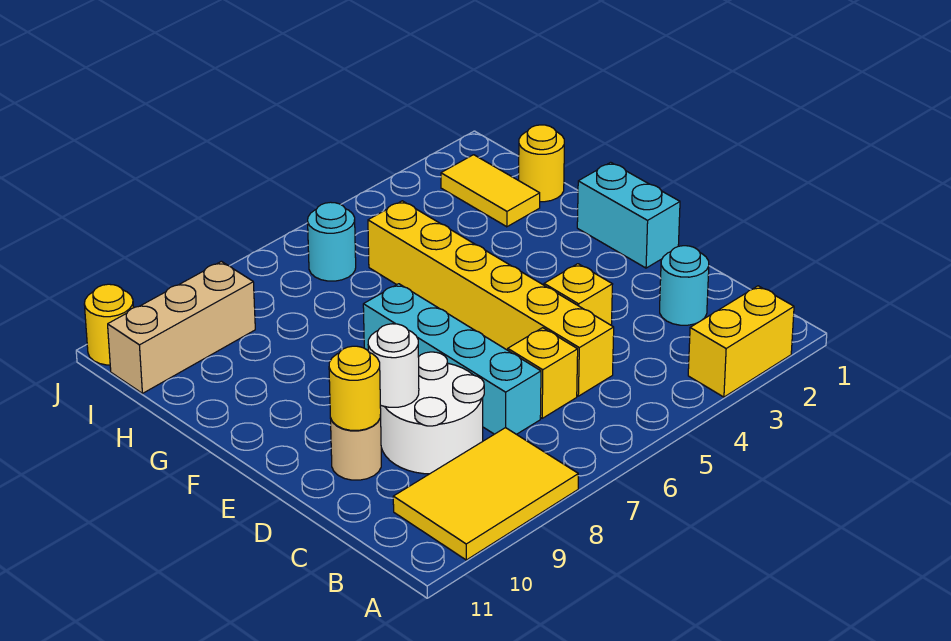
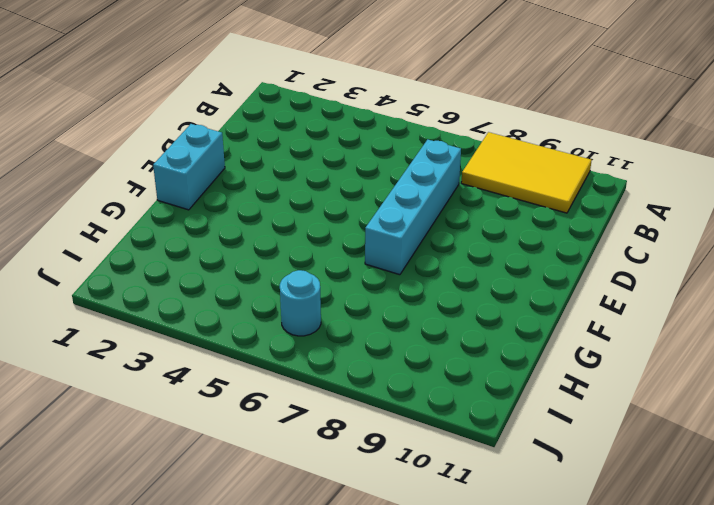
none -> yellow 1x2 brick [688,286,794,397]
none -> cyan 1x1 round brick [660,246,709,325]
none -> yellow 1x6 brick [368,201,614,396]

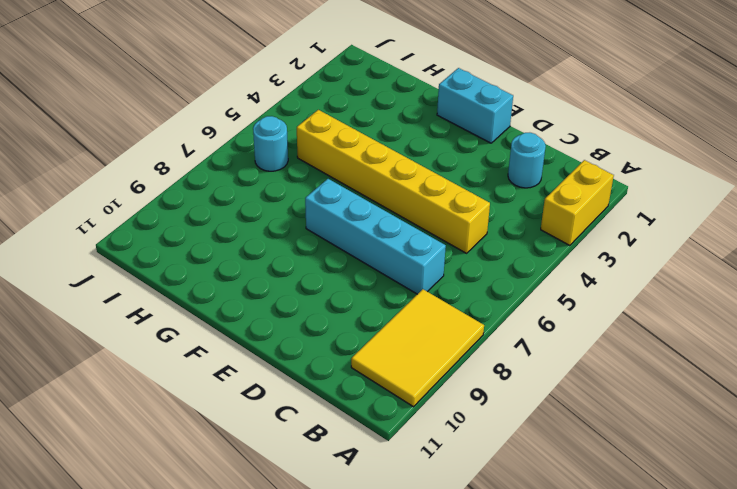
none -> yellow 1x1 brick [508,328,578,418]
none -> white 2x2 round brick [380,352,484,474]
none -> yellow 1x1 brick [544,264,613,325]

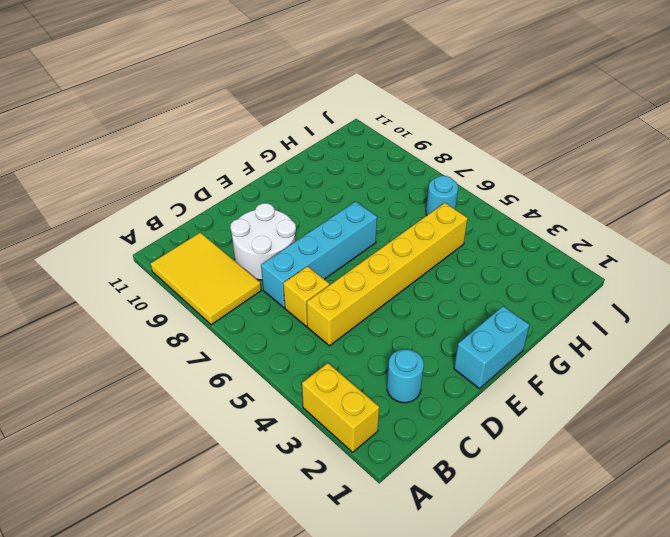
none -> yellow 1x1 brick [544,264,613,325]
none -> tan 1x1 round brick [331,415,381,480]
none -> yellow 1x1 round brick [519,125,564,202]

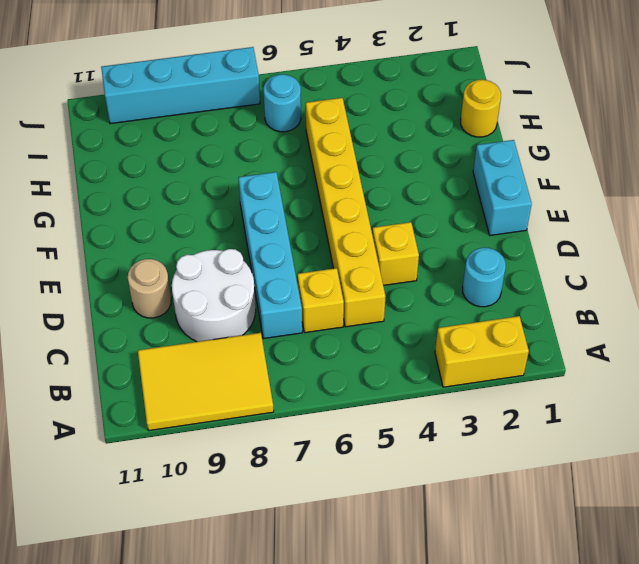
cyan 1x4 brick [101,47,260,124] -> none
none -> yellow 1x2 tile [441,155,540,227]
none -> tan 1x3 brick [108,261,255,393]
none -> yellow 1x1 round brick [84,284,134,365]

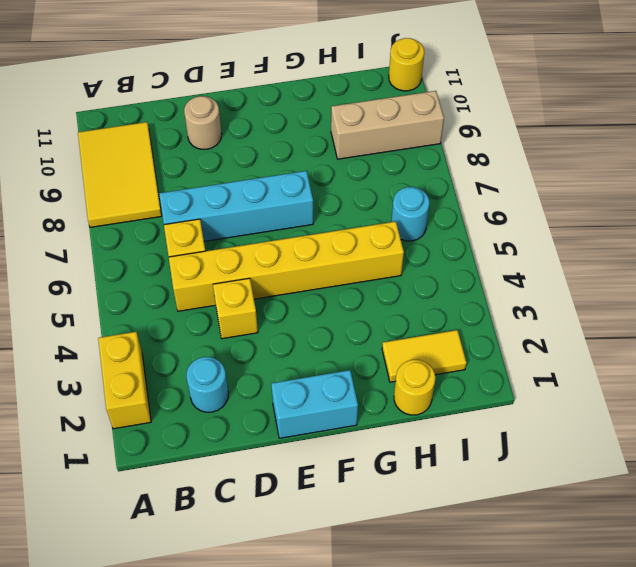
tan 1x3 brick [331,91,444,159] -> tan 1x3 brick turned to [108,261,255,393]
none -> white 2x2 round brick [380,352,484,474]
none -> white 1x1 round brick [368,324,419,407]
none -> yellow 1x1 round brick [329,346,381,430]

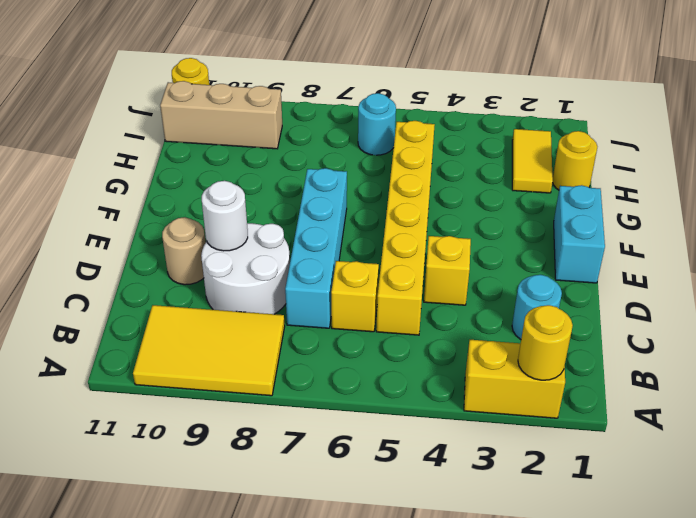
yellow 1x1 round brick [518,305,573,380] -> yellow 1x1 round brick moved to [329,346,381,430]

